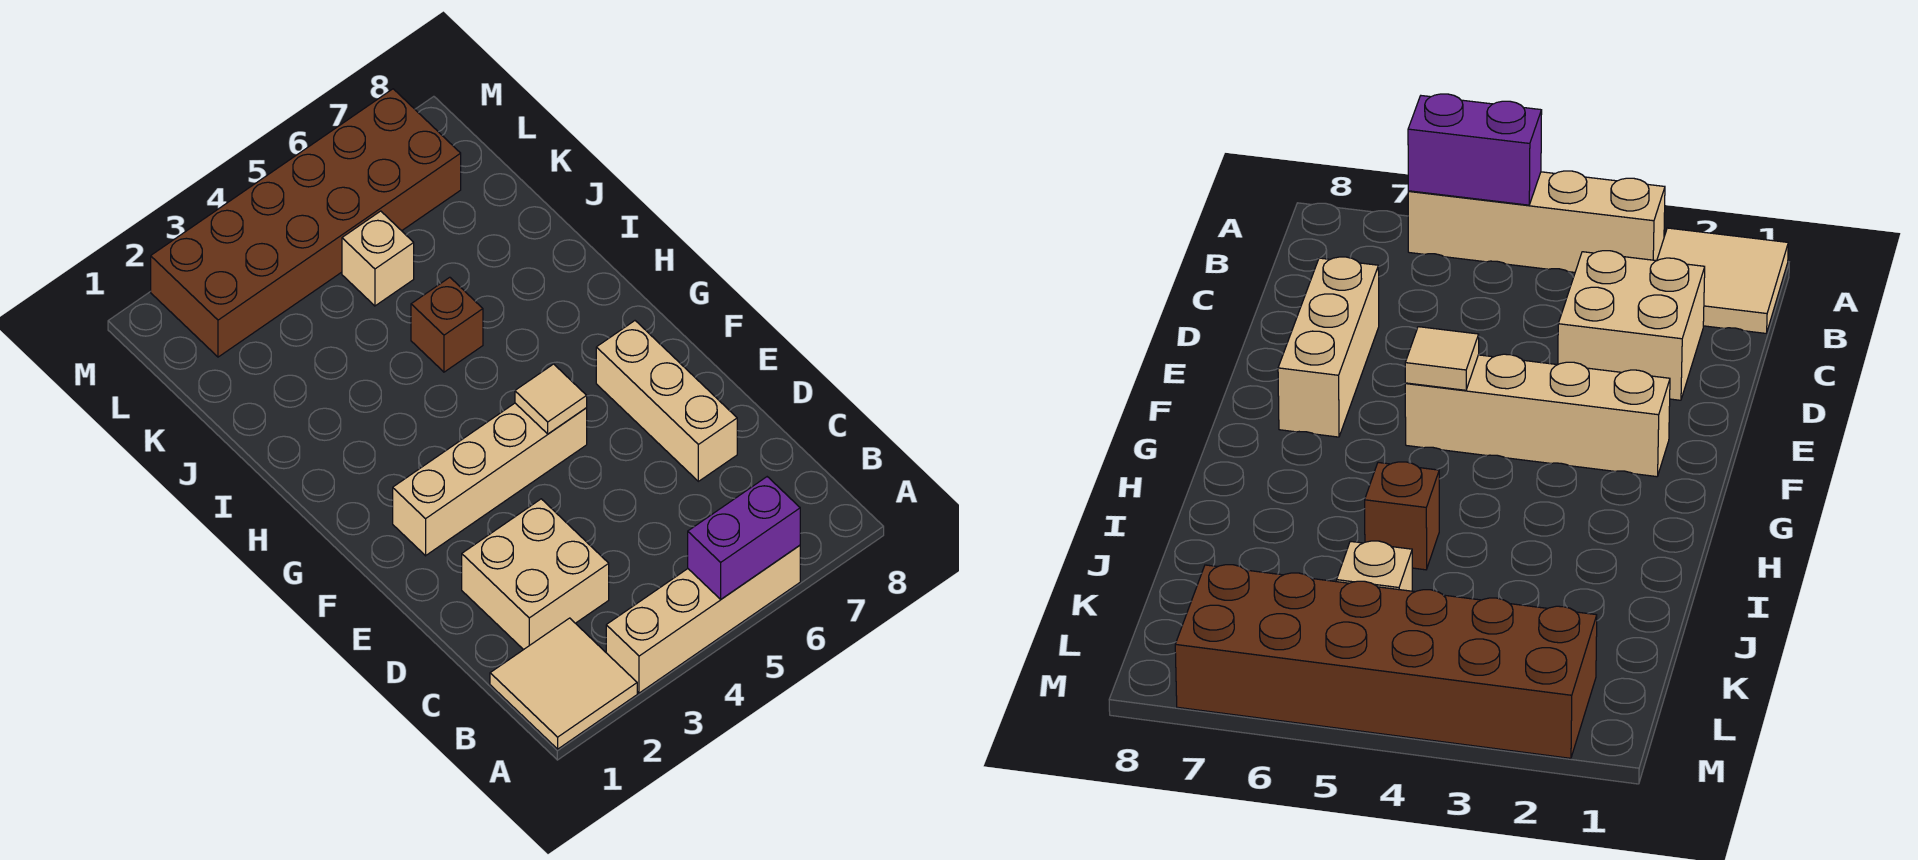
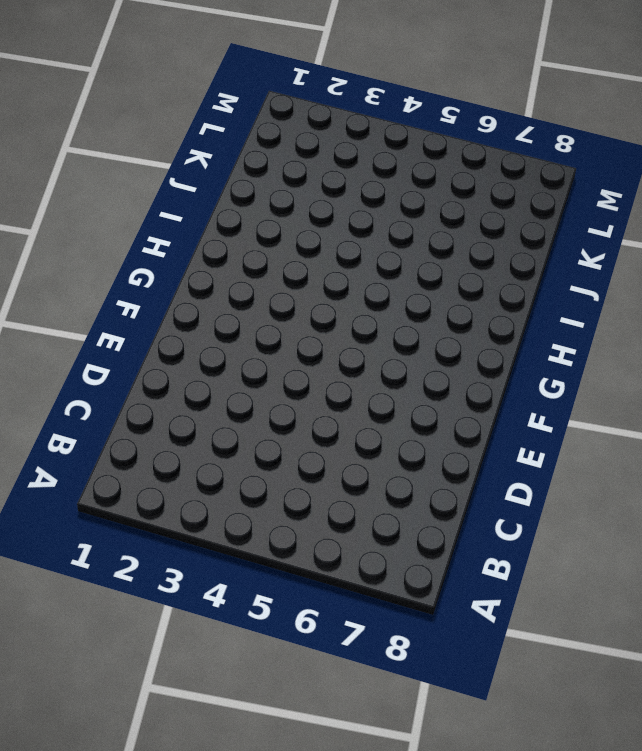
none -> tan 2x2 tile [490,618,637,749]
none -> tan 1x4 brick [606,545,800,693]

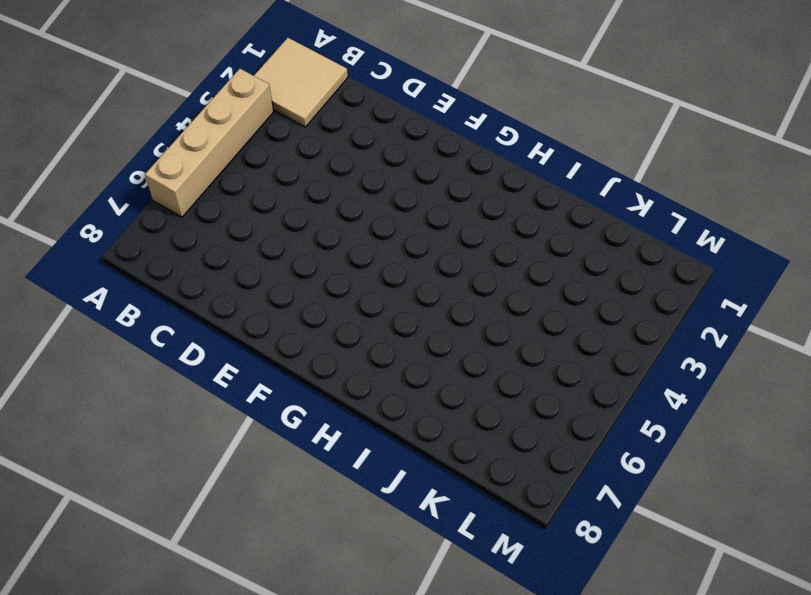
none -> tan 2x2 brick [462,499,609,650]
none -> tan 1x3 brick [596,321,737,481]

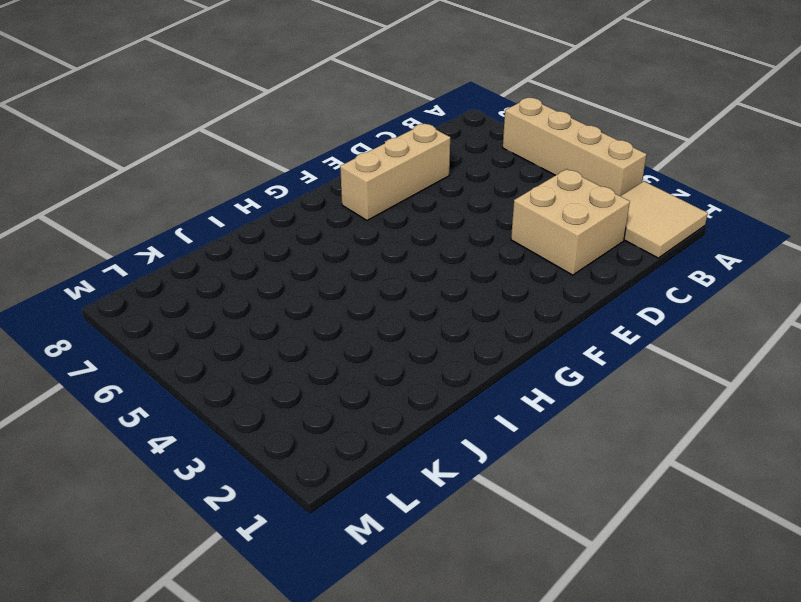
none -> tan 1x4 brick [393,403,587,556]
none -> brown 1x1 brick [411,277,483,372]

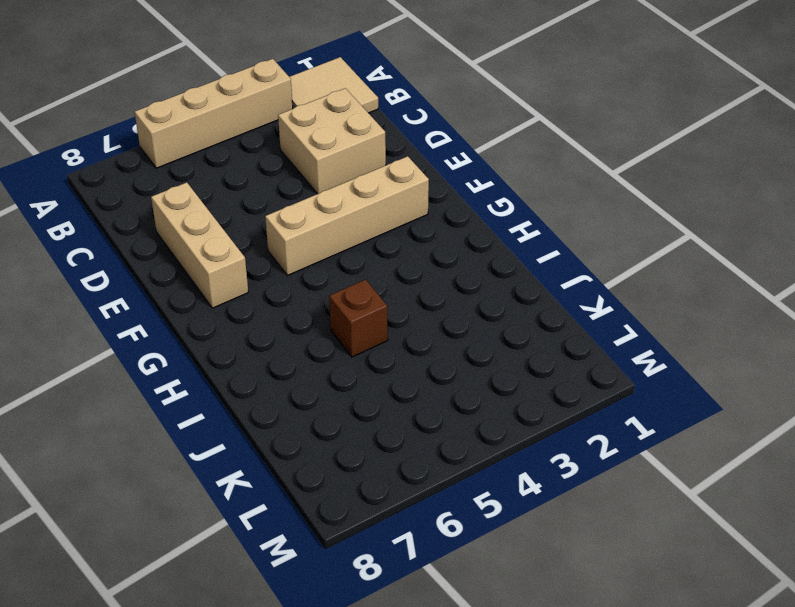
none -> tan 1x1 brick [342,211,414,306]
none -> brown 2x6 brick [151,89,461,357]

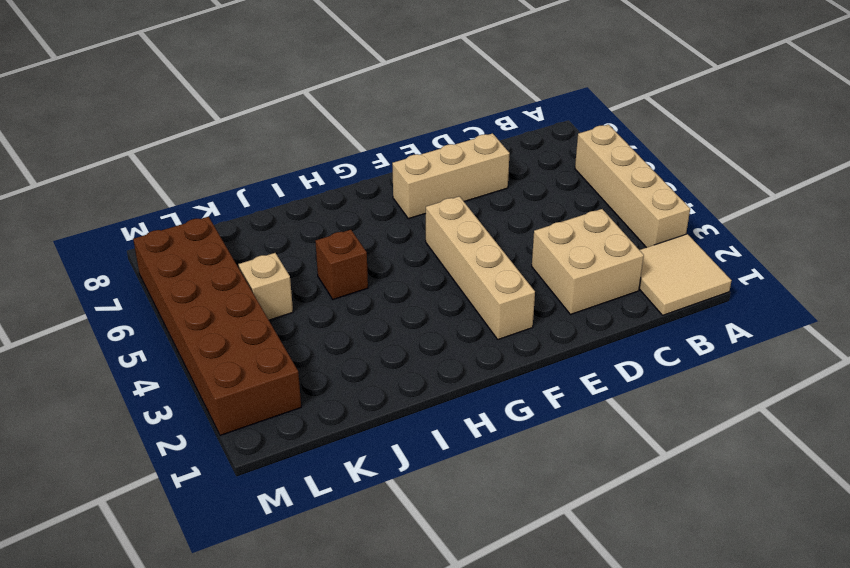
none -> purple 1x2 brick [688,477,800,599]
none -> tan 1x1 tile [515,364,587,434]

